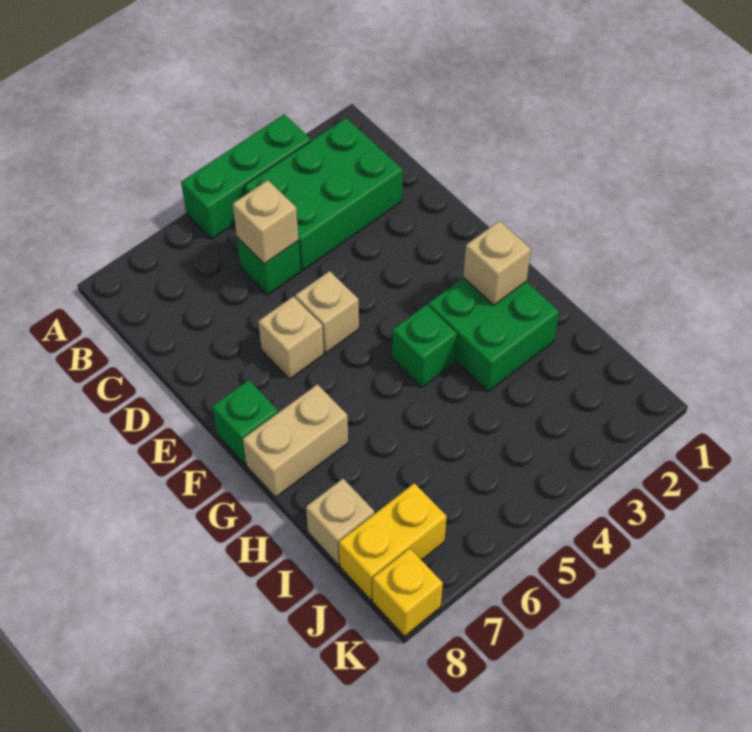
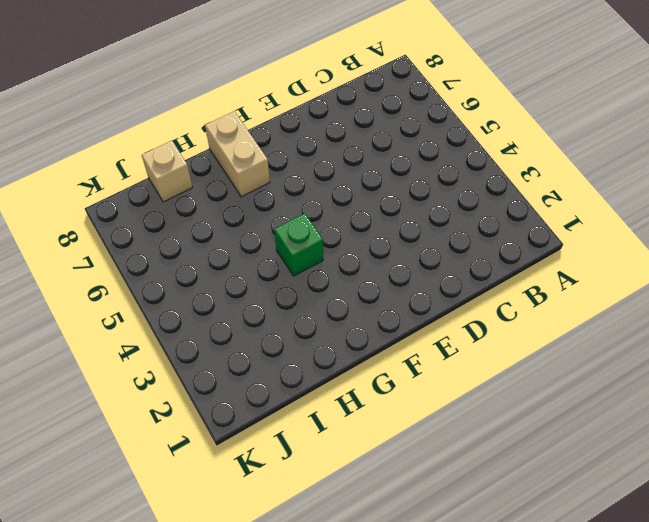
none -> green 1x3 brick [181,114,311,239]
none -> green 2x3 brick [244,118,403,271]
none -> green 1x1 brick [237,237,301,295]

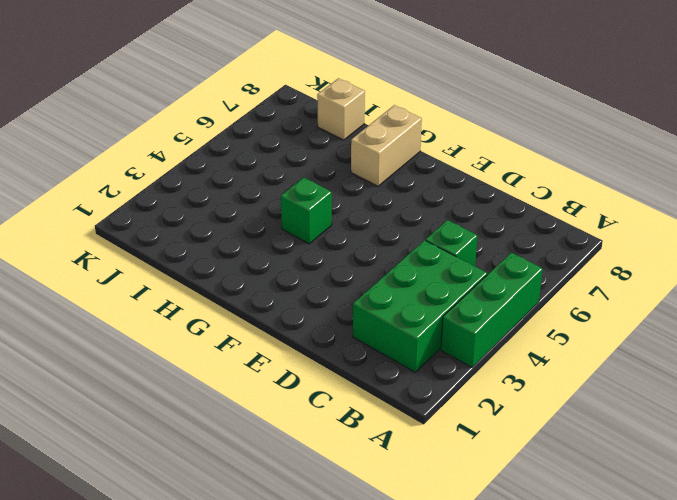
none -> tan 1x1 brick [295,271,359,353]
none -> tan 1x1 brick [258,296,324,379]
none -> green 1x1 brick [212,380,278,465]

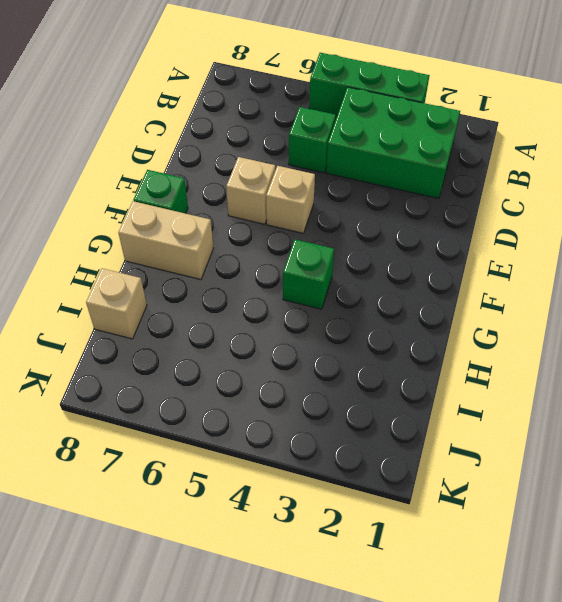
none -> green 2x2 brick [428,278,559,392]
none -> yellow 1x2 brick [339,483,447,600]
none -> yellow 1x1 brick [373,548,443,636]

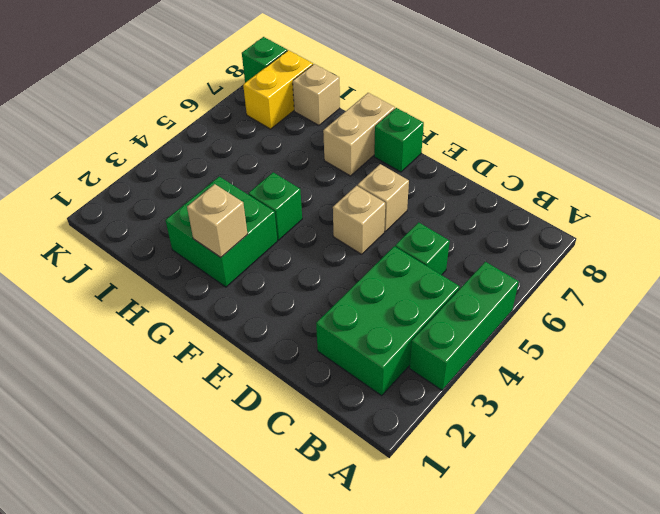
green 1x1 brick [242,37,287,83] -> yellow 1x1 brick [373,548,443,636]
none -> tan 1x1 brick [233,180,299,264]

